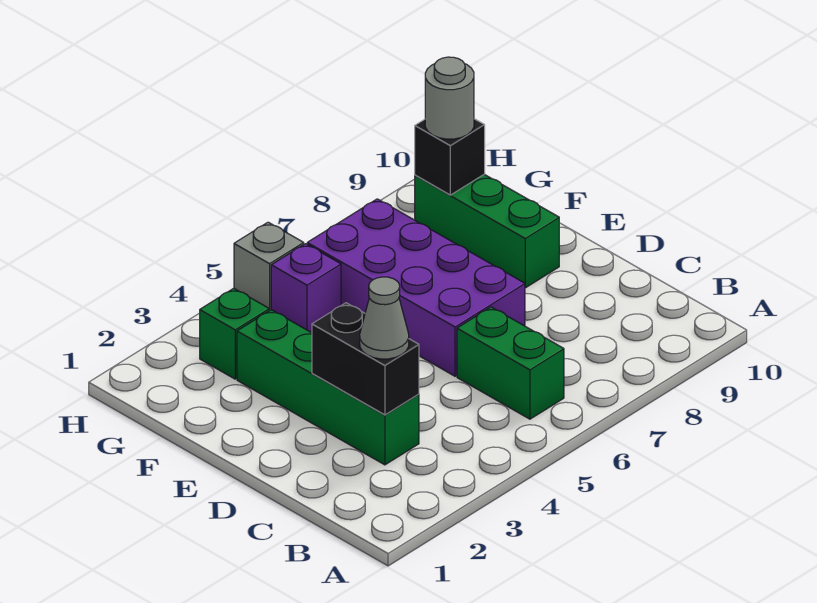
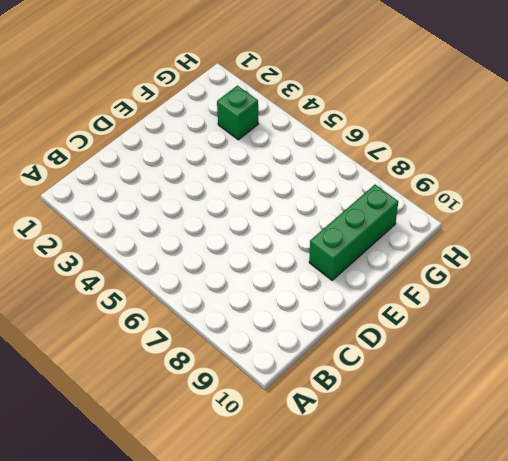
none -> green 1x2 brick [457,307,564,419]
none -> green 1x4 brick [237,310,419,465]

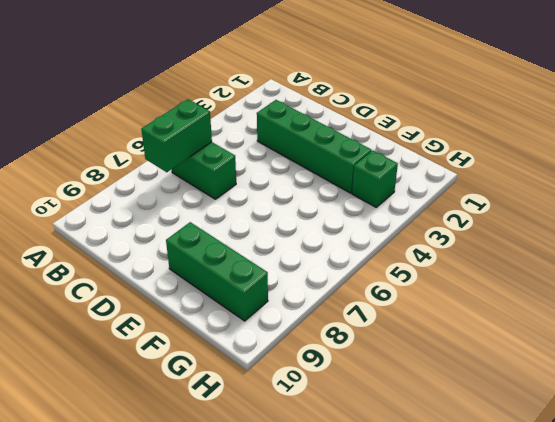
green 1x2 brick [141,99,212,172] -> none
none -> purple 2x4 brick [307,199,525,376]
none -> purple 1x1 brick [271,244,341,332]

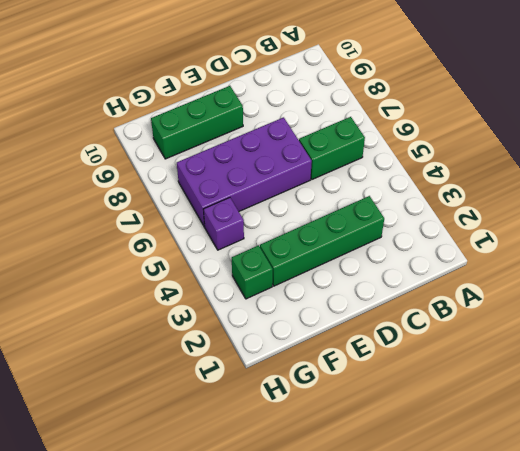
none -> grey 1x1 brick [234,222,304,310]
none -> black 1x2 brick [312,303,419,415]

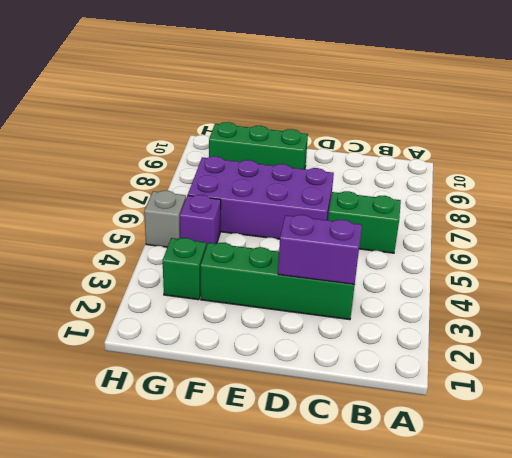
purple 1x2 brick [278,215,362,284] -> black 1x2 brick [312,303,419,415]
none -> black 1x1 brick [415,119,485,195]
none -> grey 1x1 cone [360,277,409,359]

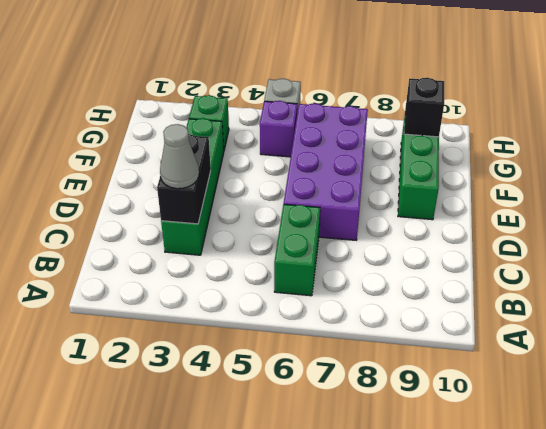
none -> grey 1x1 round brick [425,57,474,139]

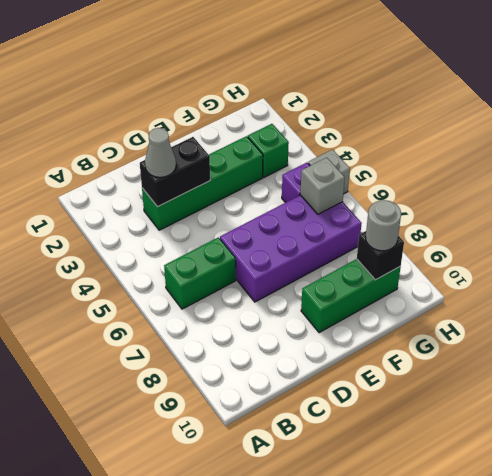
grey 1x1 brick [300,158,345,214] -> none

